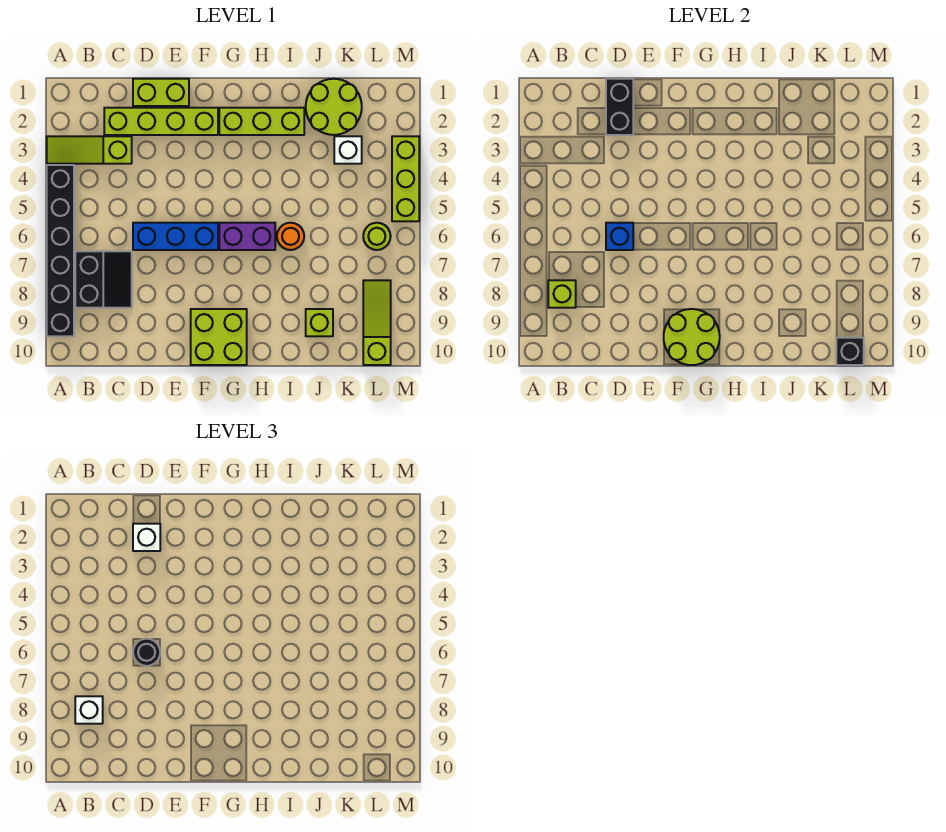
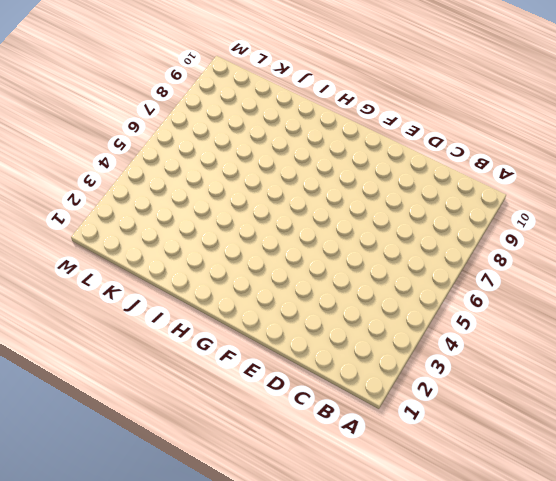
none -> lime 1x3 slope [47,136,132,164]
none -> black 1x6 brick [47,165,74,336]
none -> black 2x2 slope [75,251,132,308]

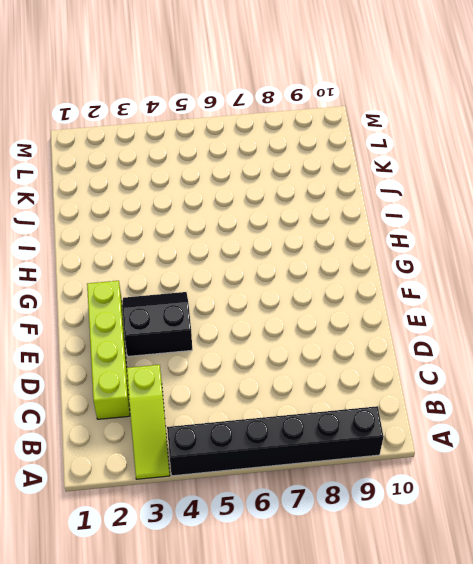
black 2x2 slope [122,292,192,356] -> black 2x2 slope moved to [75,251,132,308]
none -> lime 1x2 brick [133,79,189,106]
none -> blue 1x3 brick [133,223,218,250]
none -> lime 2x2 brick [191,309,247,365]

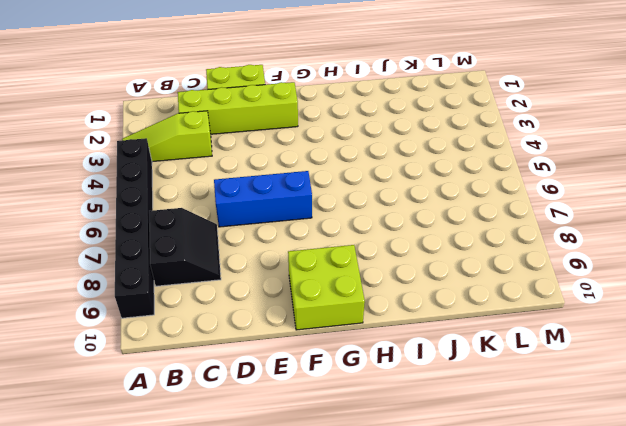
none -> lime 1x3 brick [219,108,304,135]
none -> purple 1x2 brick [219,223,275,250]
none -> orange 1x1 round brick [277,223,304,250]

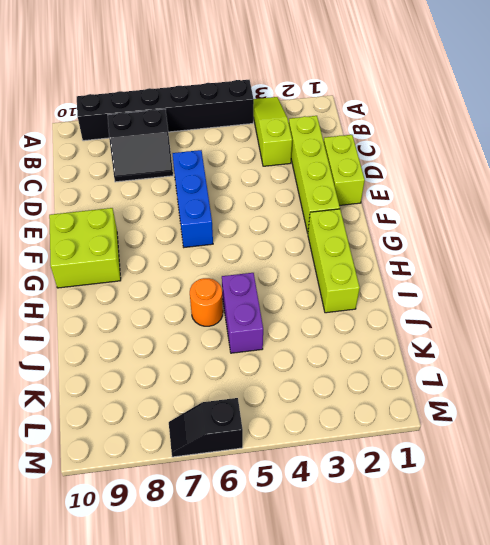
purple 1x2 brick [222,273,263,353] -> purple 1x2 brick moved to [219,223,275,250]
black 1x2 slope [169,398,243,457] -> none
none -> lime 2x2 round brick [306,79,362,135]
none -> lime 1x1 brick [306,309,333,336]
none -> white 1x1 brick [334,136,362,164]

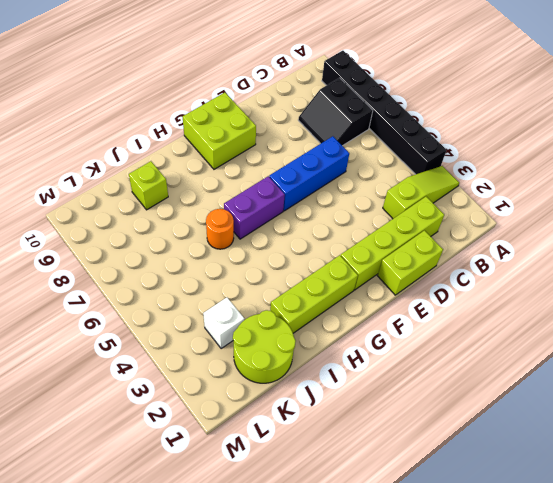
none -> lime 1x1 round brick [363,223,391,250]
none -> lime 1x3 slope [363,280,391,365]
none -> lime 1x3 brick [392,136,419,221]

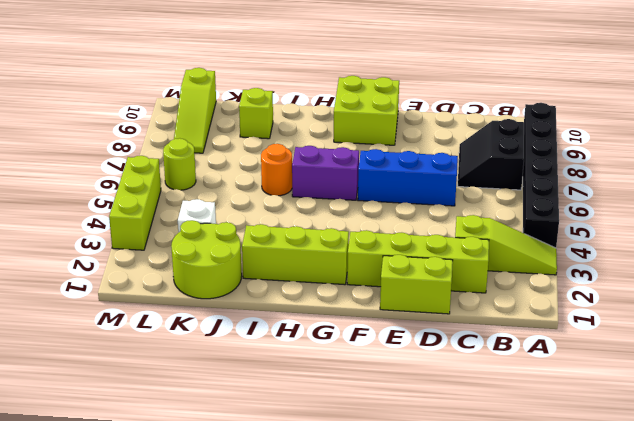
none -> lime 1x1 brick [548,280,576,308]
none -> black 1x2 brick [606,79,633,135]
none -> blue 1x1 brick [606,223,633,250]

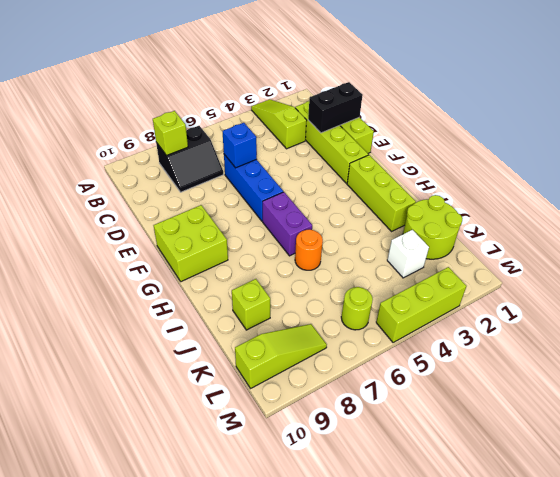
none -> black 1x6 brick [47,165,74,336]
none -> lime 2x2 round brick [664,309,720,365]
none -> black 1x1 brick [836,338,864,365]

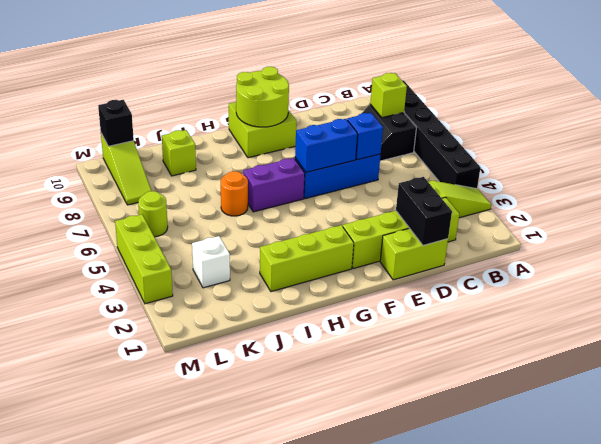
blue 1x2 brick [295,119,358,172] -> none
none -> lime 2x2 round brick [306,79,362,135]
none -> white 1x1 brick [75,696,103,724]
none -> white 1x1 brick [133,524,160,551]

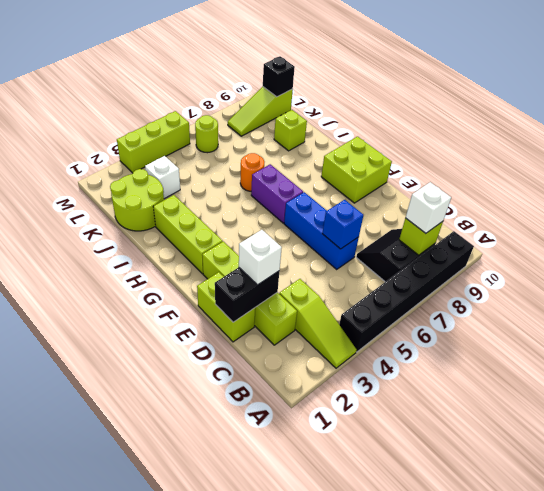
none -> lime 2x2 round brick [664,309,720,365]
none -> black 1x1 round brick [133,639,160,666]

